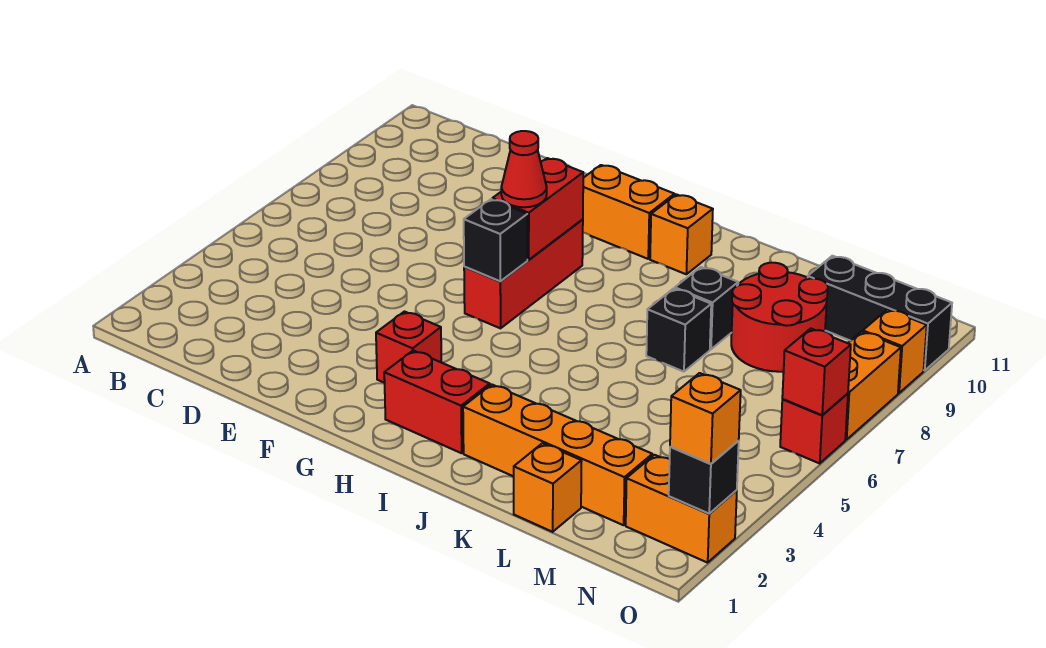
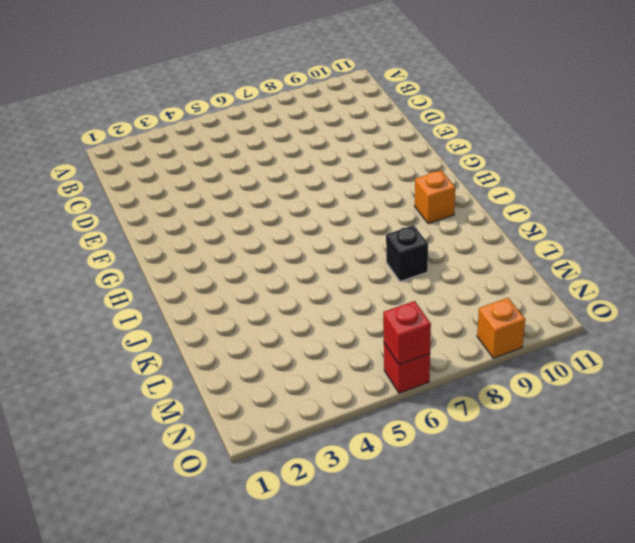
none -> red 1x1 brick [376,312,441,383]
none -> red 1x3 brick [464,219,583,328]
none -> orange 1x2 brick [583,165,675,259]

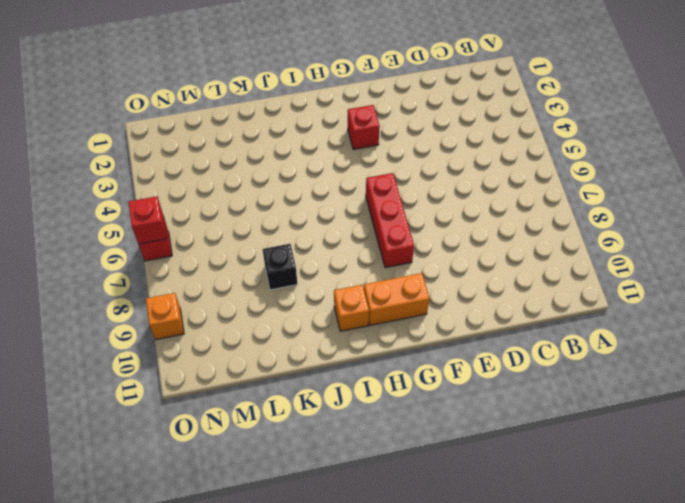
none -> red 1x2 brick [384,351,490,453]
none -> orange 1x4 brick [463,384,652,525]
none -> black 1x1 brick [646,289,711,372]

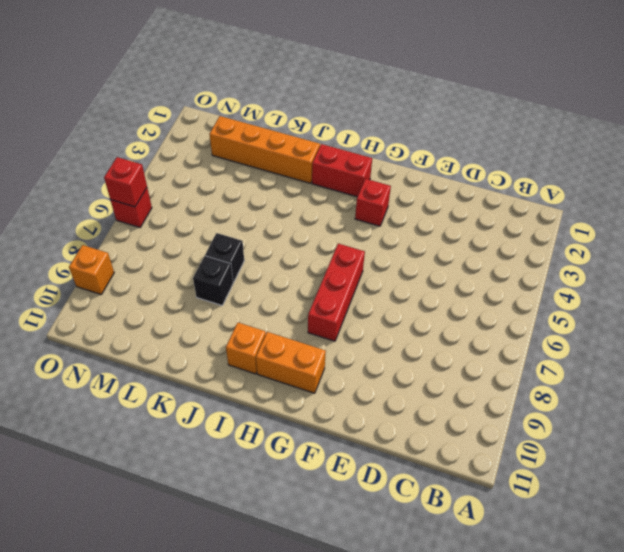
none -> orange 1x1 brick [514,443,582,532]
none -> red 2x2 round brick [731,263,828,372]
none -> black 1x3 brick [808,256,952,370]

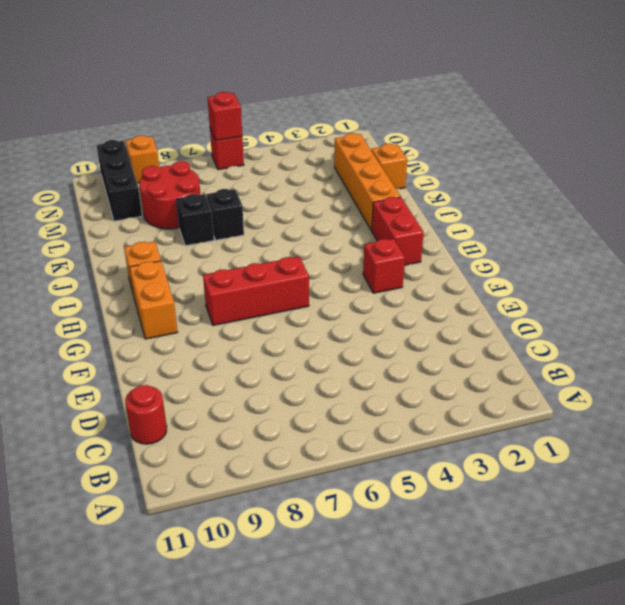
red 1x1 round brick [125,385,167,444] -> none
none -> orange 1x2 brick [626,455,737,563]
none -> orange 1x2 brick [845,332,901,440]
none -> black 1x1 brick [464,199,527,281]

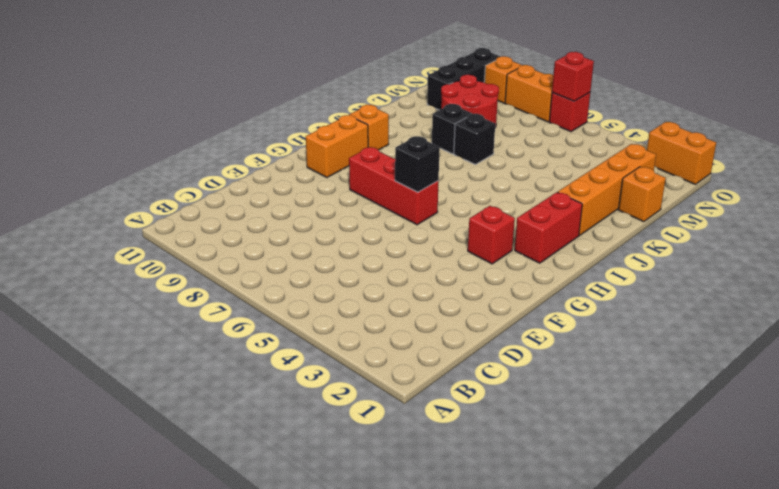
orange 1x2 brick [647,122,716,184] -> orange 1x2 brick turned to [626,455,737,563]
none -> red 1x2 brick [492,158,583,260]
none -> black 1x1 brick [669,441,739,513]
none -> red 1x1 cone [501,131,547,207]

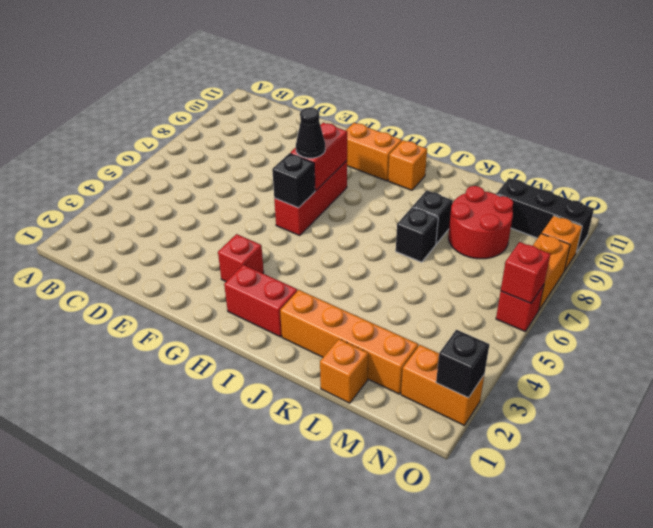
black 1x1 cone [296,108,325,158] -> red 1x1 cone [501,131,547,207]
none -> orange 1x1 brick [670,373,741,464]

